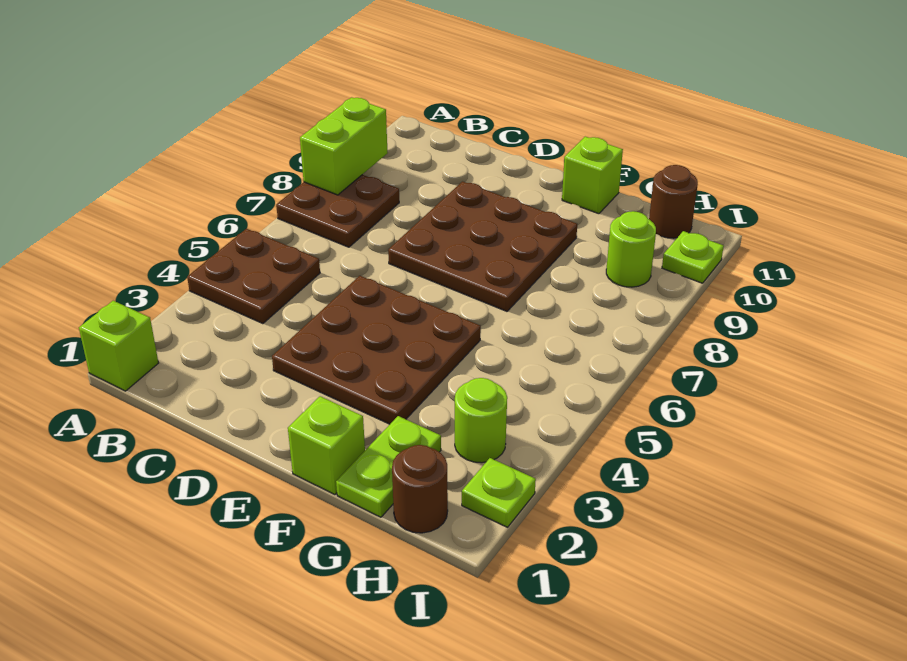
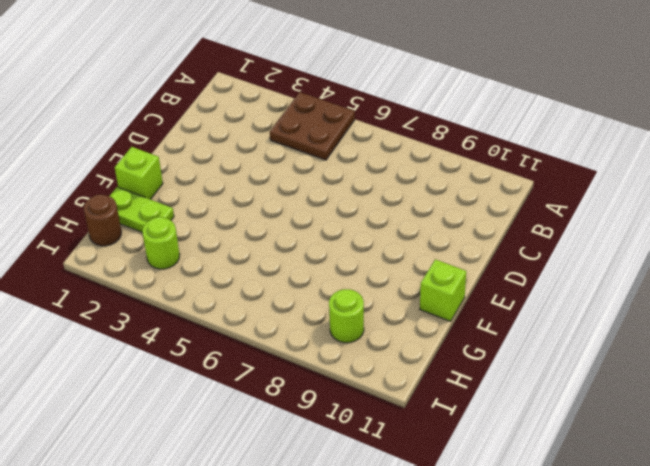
none -> lime 1x1 brick [79,301,158,391]
none -> brown 2x2 plate [276,175,399,247]
none -> brown 3x3 plate [272,276,481,424]

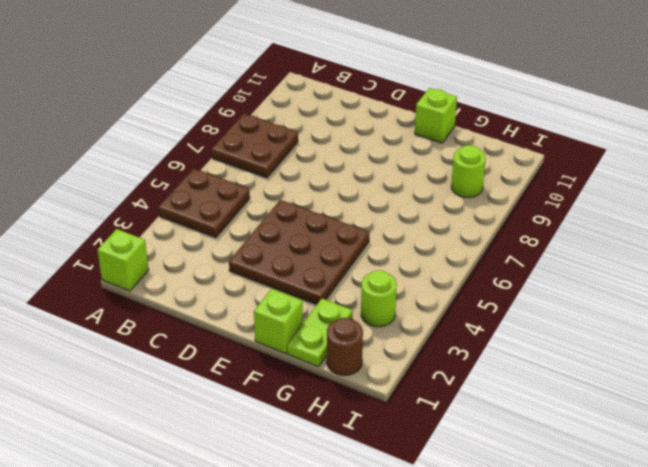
none -> brown 3x3 plate [388,182,577,311]
none -> brown 1x1 round brick [649,165,698,238]
none -> lime 1x1 plate [462,458,536,527]

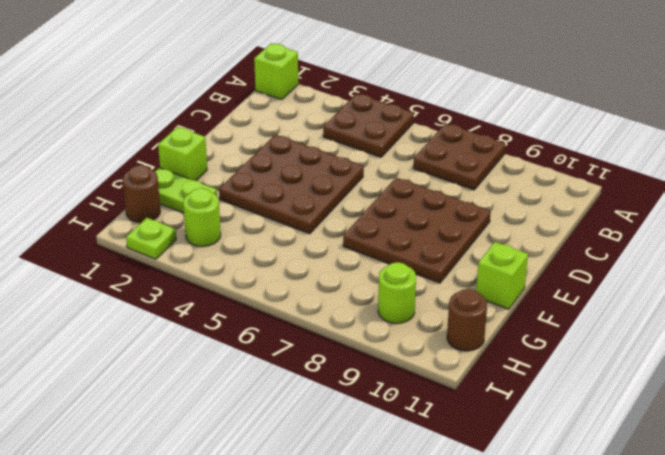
none -> lime 1x1 plate [662,231,724,283]
none -> lime 1x2 brick [300,97,388,195]

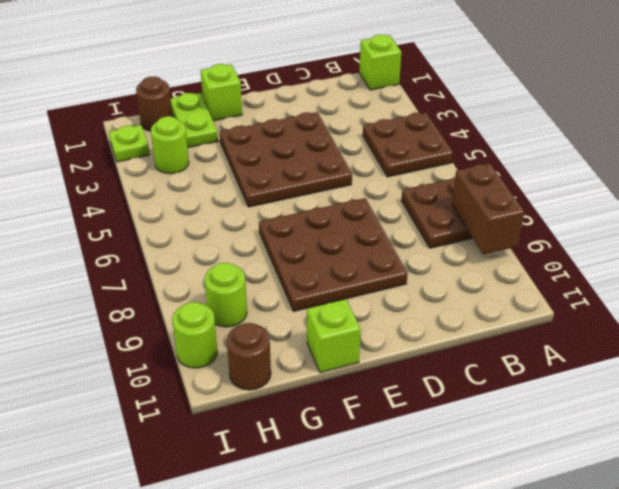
brown 1x2 brick [452,163,524,254] -> lime 1x2 brick [300,97,388,195]
lime 1x1 round brick [172,302,218,368] -> lime 1x1 plate [662,231,724,283]

